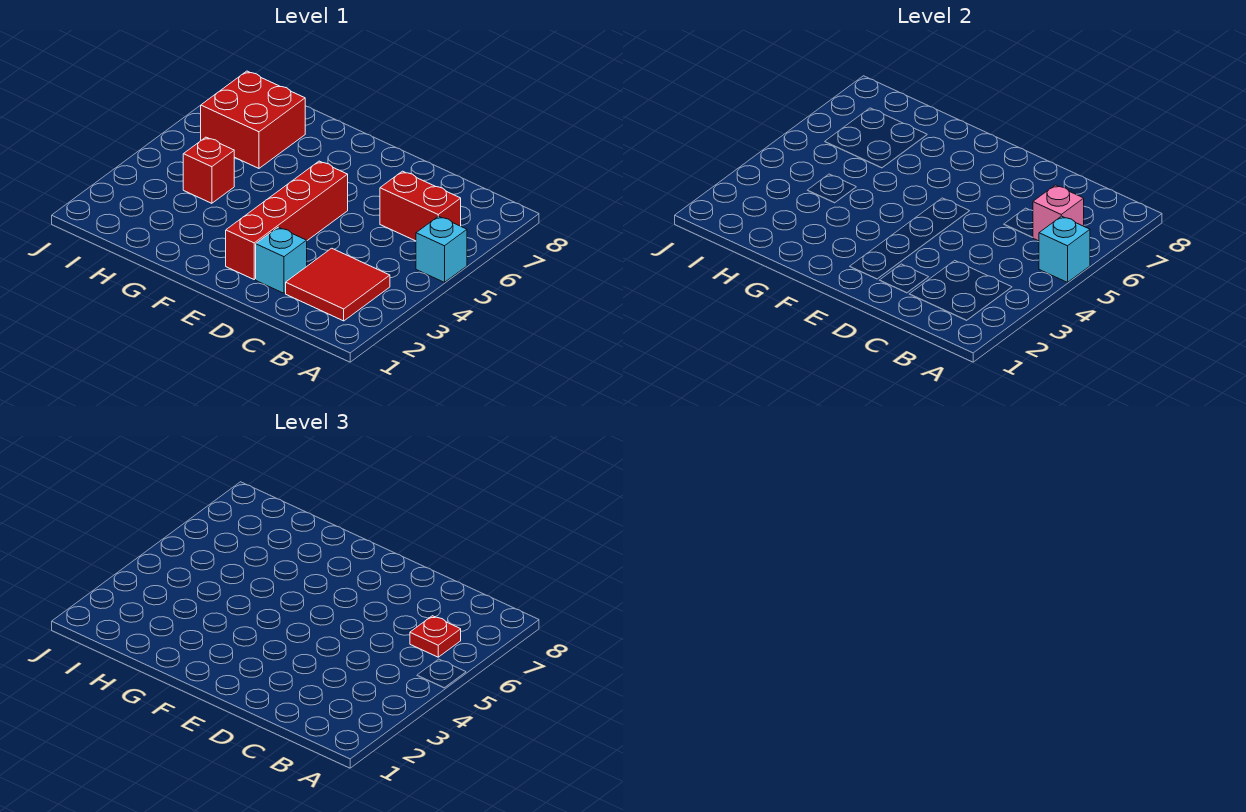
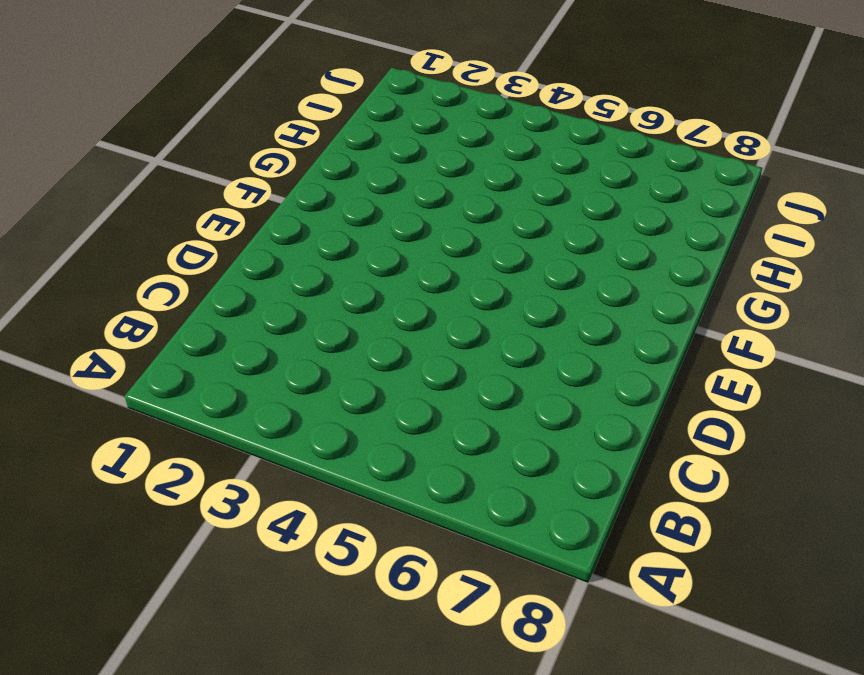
none -> cyan 1x1 brick [416,216,467,282]
none -> red 2x2 tile [286,248,390,321]

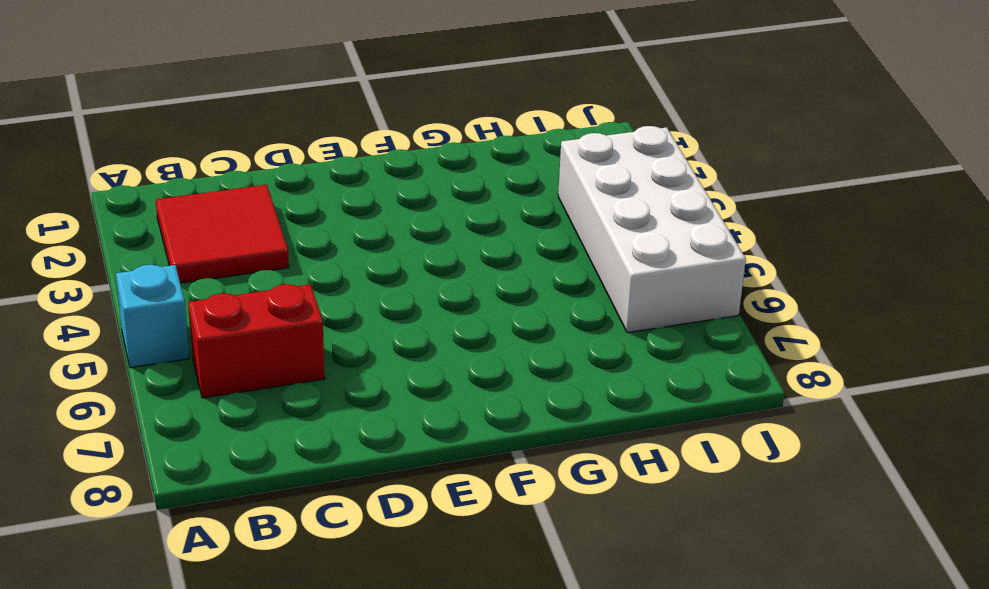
white 2x4 brick [558,126,746,333] -> red 2x2 brick [201,71,305,168]
none -> cyan 1x1 brick [256,227,307,293]
none -> red 1x4 brick [226,161,348,279]

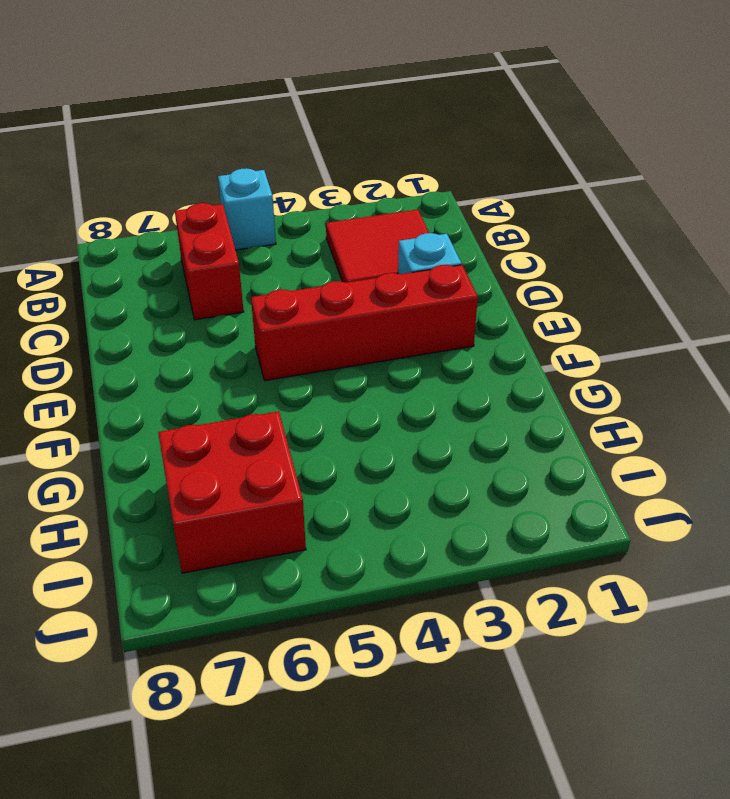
none -> red 1x1 brick [183,137,234,203]
none -> cyan 1x1 brick [1039,216,1090,282]

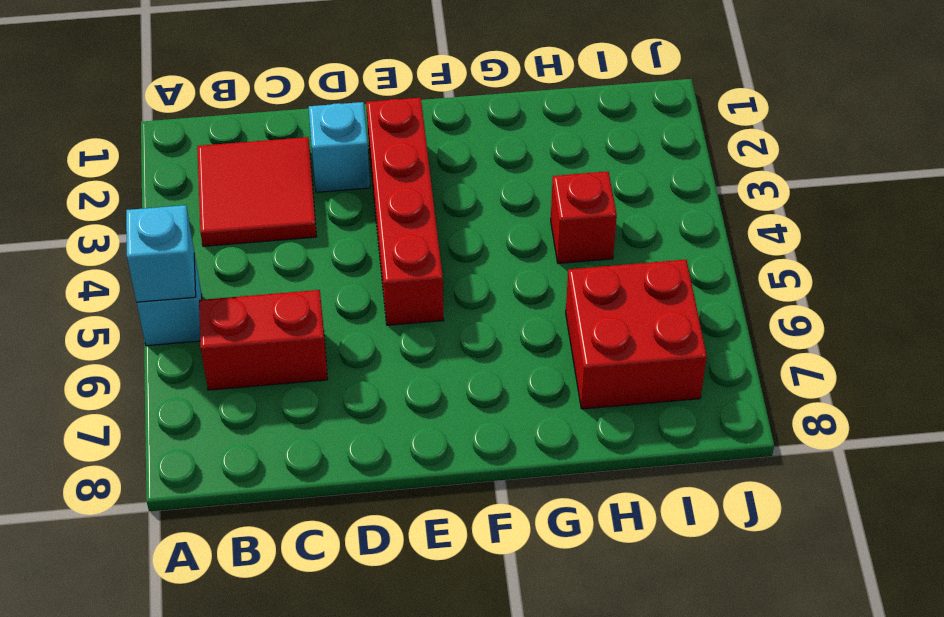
none -> pink 1x1 brick [1033,185,1084,241]
none -> red 1x1 plate [410,616,461,657]

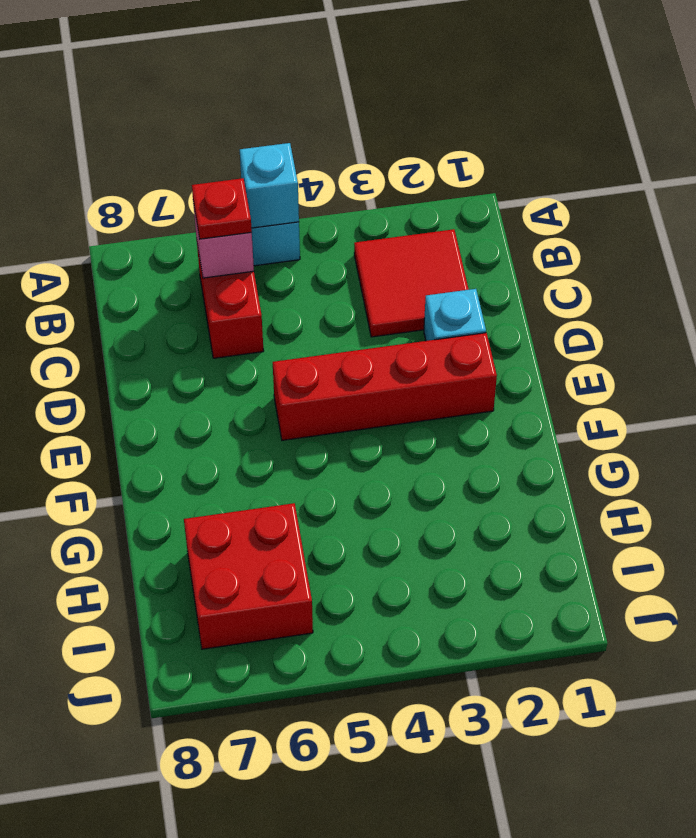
none -> red 1x1 brick [183,137,234,203]

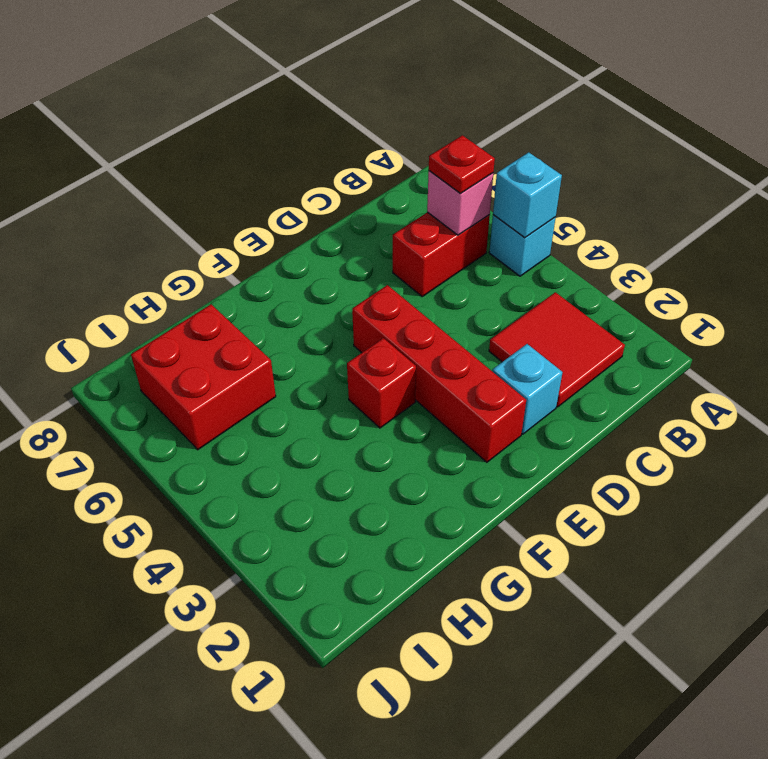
red 1x1 brick [347,338,416,428] -> red 1x1 brick moved to [183,137,234,203]

